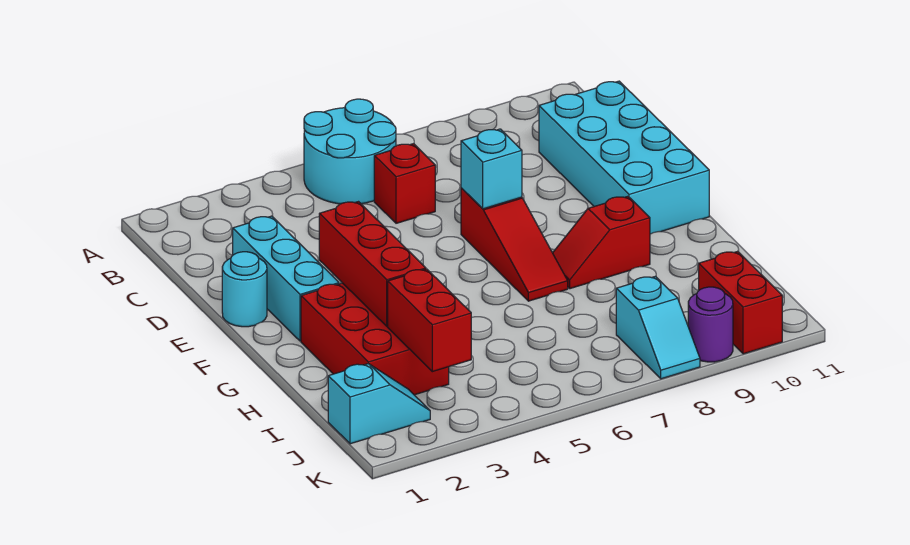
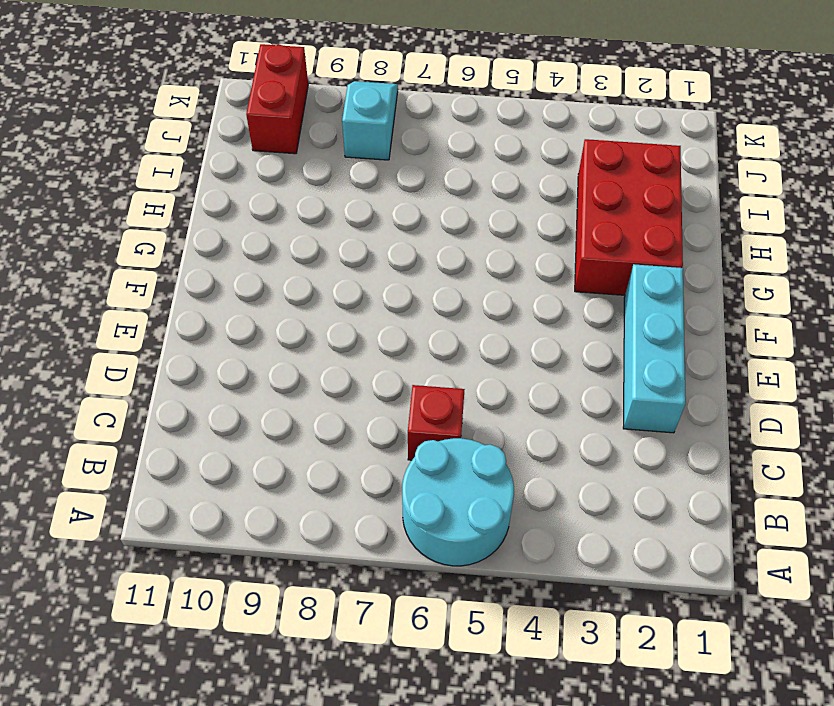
none -> cyan 2x4 brick [539,81,709,234]
none -> cyan 1x1 round brick [222,252,267,327]
none -> red 1x3 slope [461,188,568,301]

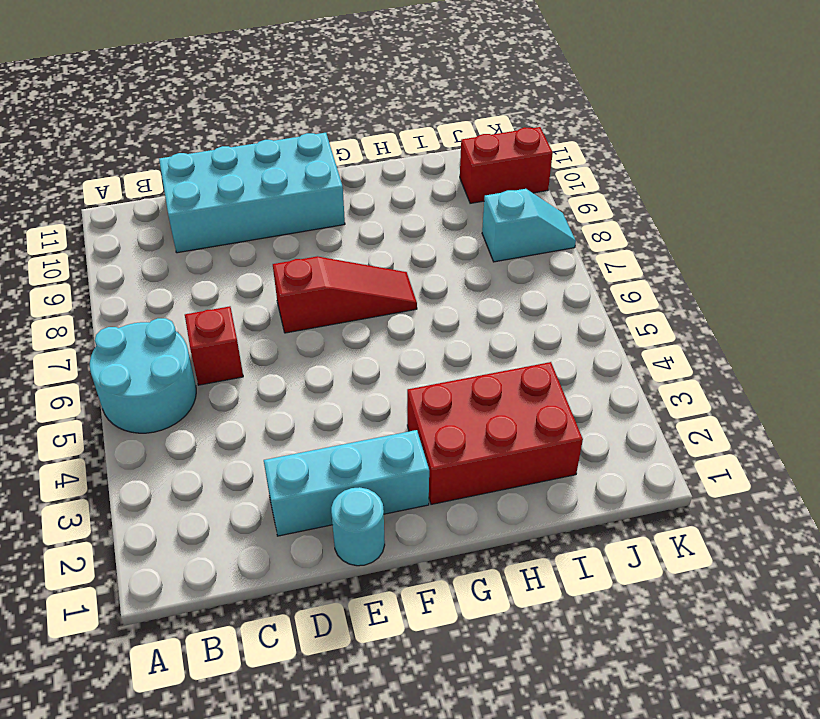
none -> red 1x2 slope [553,196,650,289]
none -> cyan 1x2 slope [328,364,430,444]
none -> purple 1x1 round brick [688,287,733,362]

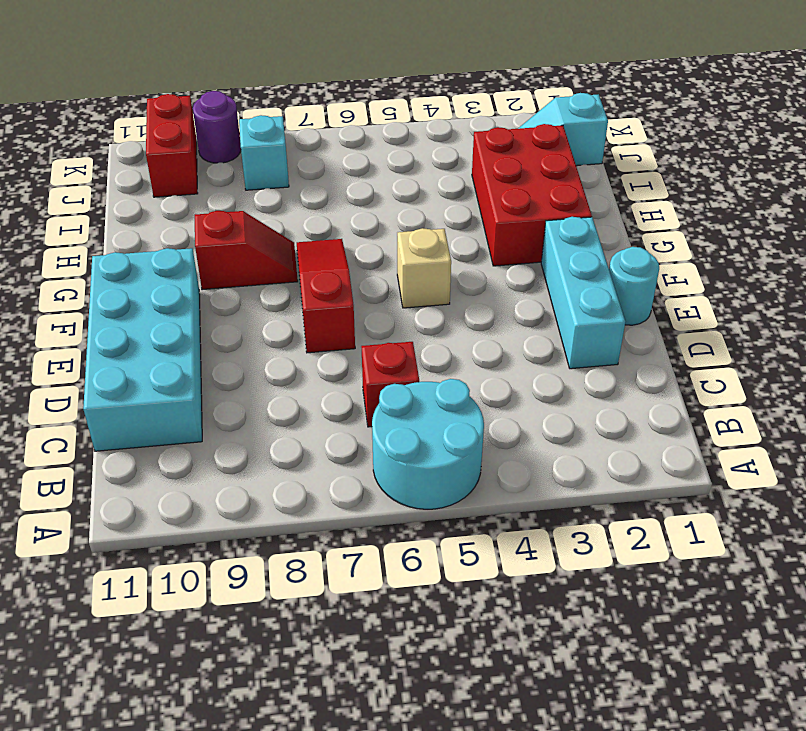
tan 1x1 brick [397,228,451,308] -> none
none -> cyan 1x1 brick [461,129,522,209]
none -> red 1x3 brick [319,202,426,326]
none -> red 1x2 brick [388,269,471,372]

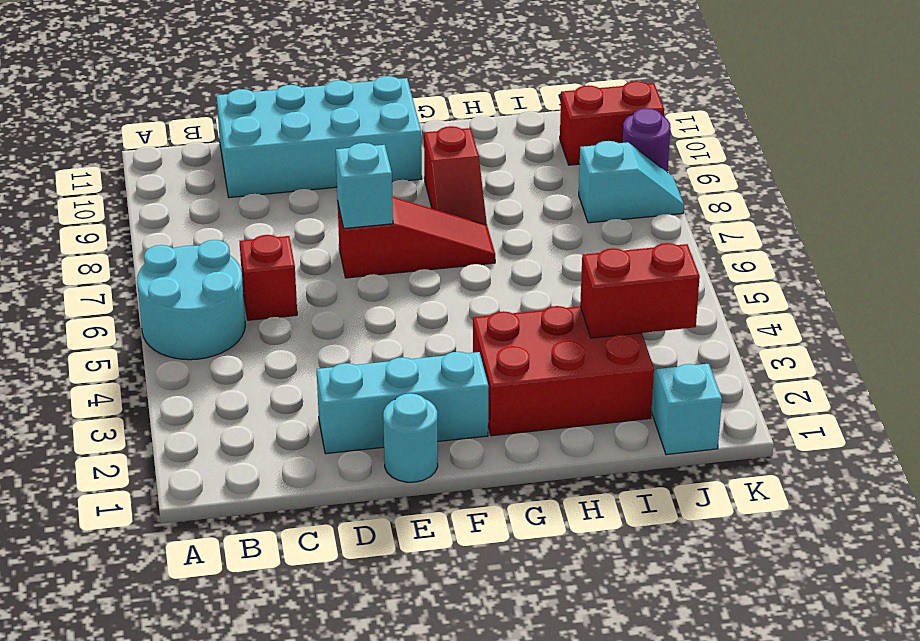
none -> red 1x3 brick [319,202,426,326]

